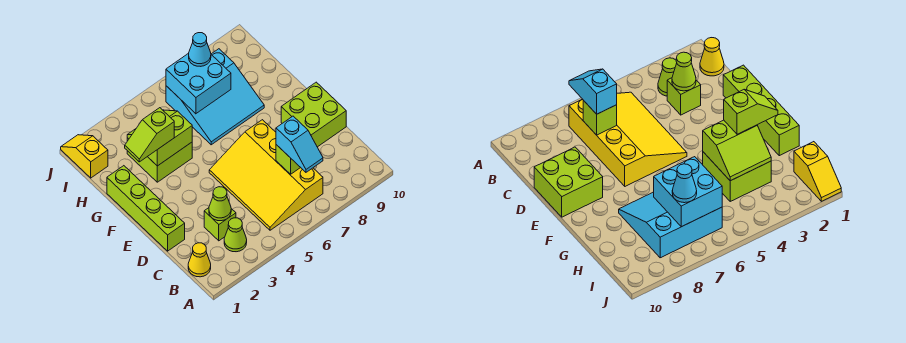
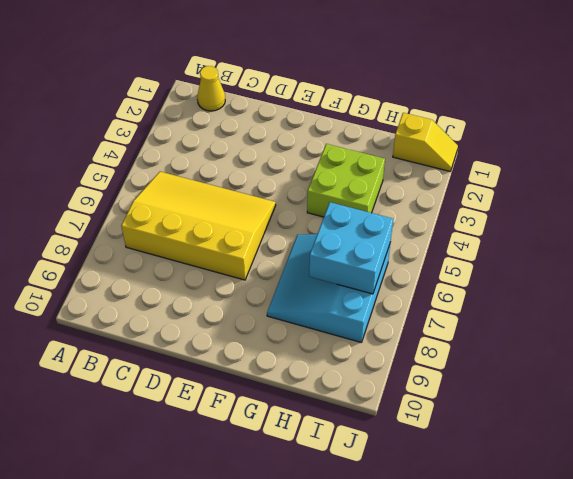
none -> lime 1x1 cone [224,218,247,252]
none -> lime 1x1 brick [204,208,236,241]
none -> lime 1x4 brick [107,166,185,251]

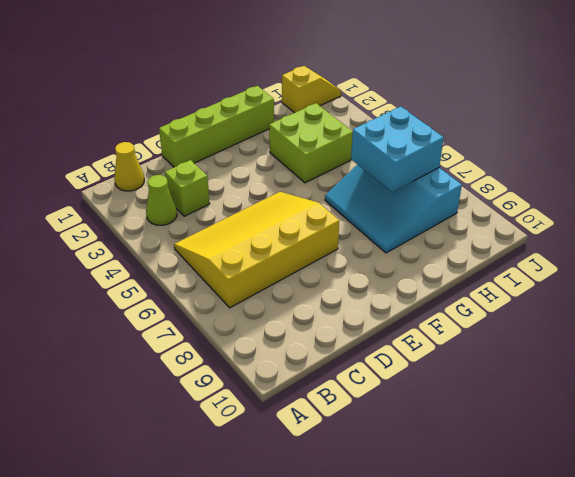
none -> lime 2x2 brick [281,82,346,147]
none -> lime 1x1 cone [209,187,231,221]
none -> lime 1x1 brick [276,145,301,174]

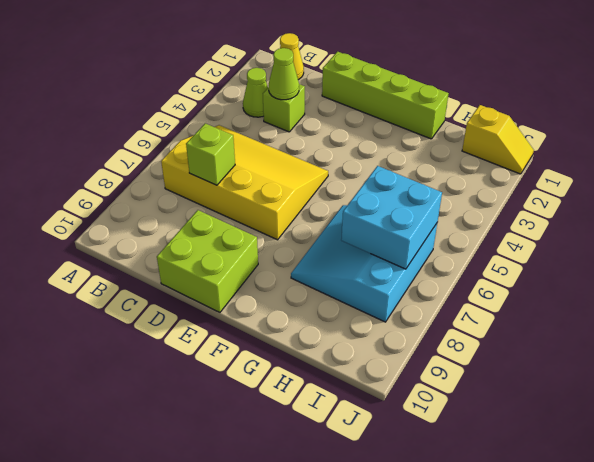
none -> lime 2x2 brick [127,138,192,182]
none -> lime 2x2 slope [127,110,192,166]
none -> cyan 1x2 slope [276,116,323,172]

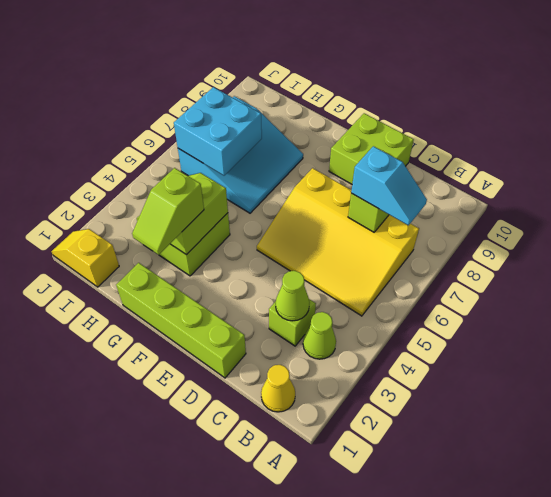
none -> cyan 1x1 cone [189,33,211,66]

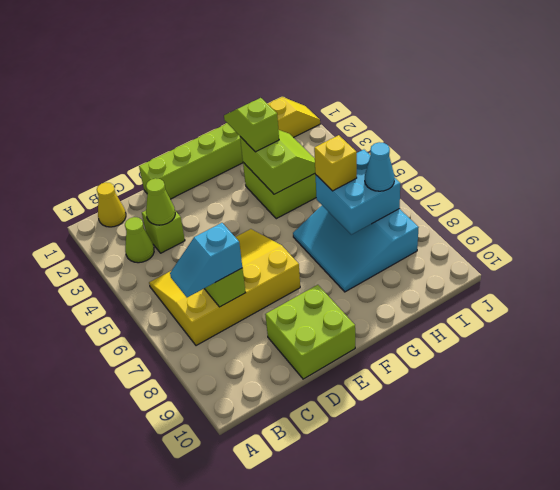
yellow 1x1 brick [314,135,357,191] -> none

